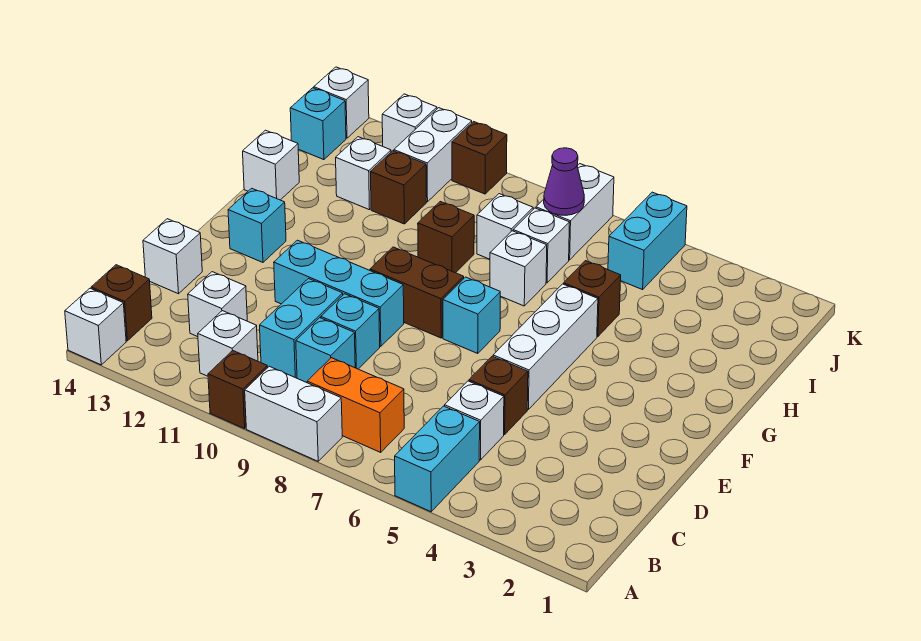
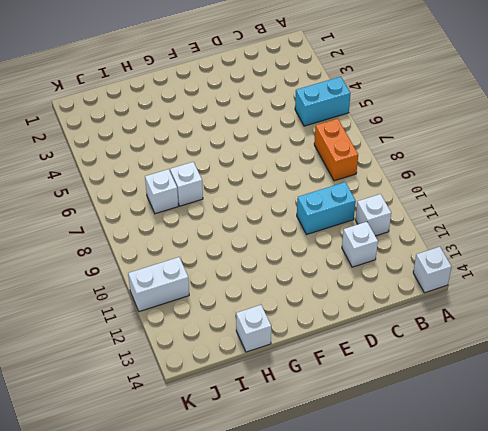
none -> white 1x2 brick [245,366,342,461]
none -> brown 1x1 brick [208,351,268,429]
none -> brown 1x1 brick [91,265,152,341]
none -> white 1x1 brick [445,381,504,460]

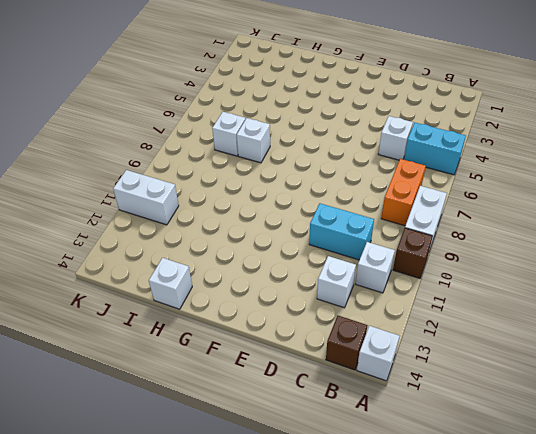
none -> cyan 1x1 brick [296,318,355,383]
none -> brown 1x1 brick [469,356,528,435]
none -> cyan 1x1 brick [321,294,380,369]
none -> white 1x1 brick [143,219,202,294]

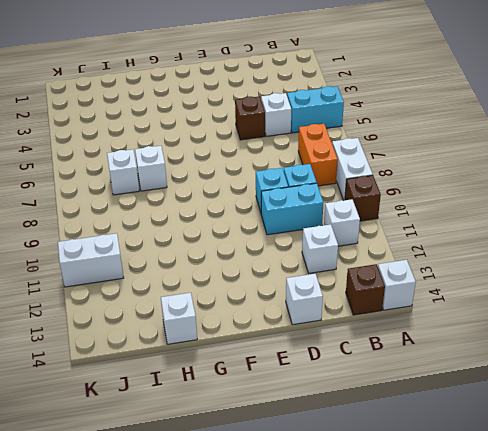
none -> white 1x3 brick [493,284,598,410]
none -> cyan 1x3 brick [274,240,404,346]
none -> cyan 1x1 brick [443,277,500,353]
none -> brown 1x2 brick [370,247,464,338]

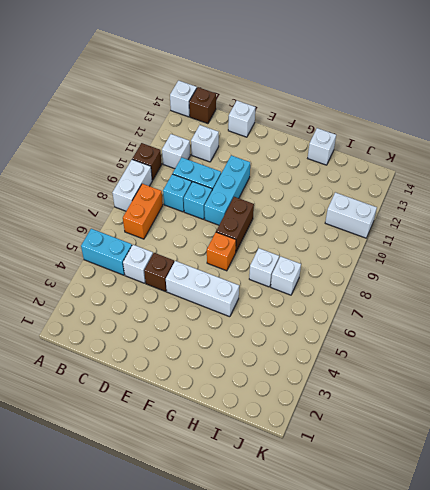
orange 1x1 brick [207,232,236,271] -> cyan 1x1 brick [443,277,500,353]
none -> cyan 1x1 brick [228,188,286,262]
none -> brown 1x1 brick [564,261,621,337]
none -> brown 1x1 brick [418,202,474,273]
none -> white 1x1 brick [477,194,533,259]

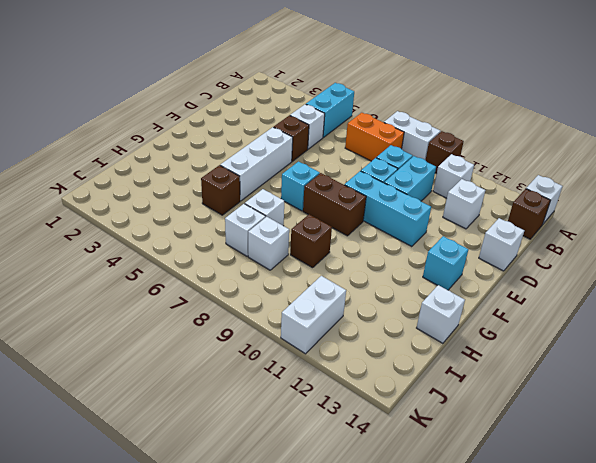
none -> brown 1x1 brick [371,151,426,224]
none -> white 1x1 brick [336,137,391,210]
none -> cyan 1x2 brick [608,192,687,290]
none -> white 1x2 brick [536,164,614,260]

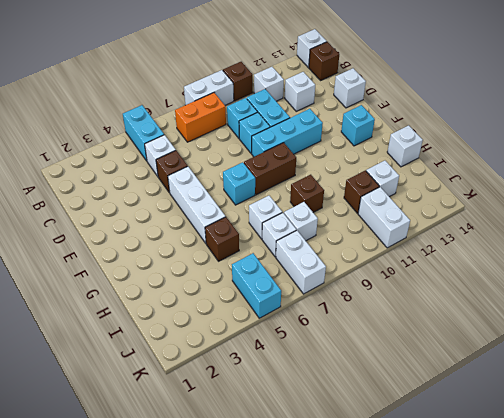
none -> cyan 1x1 brick [290,88,346,160]
none -> brown 1x1 brick [452,122,507,194]
none -> white 1x1 brick [382,94,437,152]
none -> white 1x1 brick [314,67,369,138]

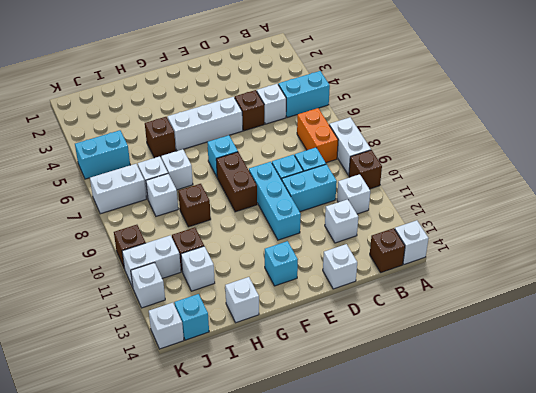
none -> purple 1x1 cone [544,148,584,215]

